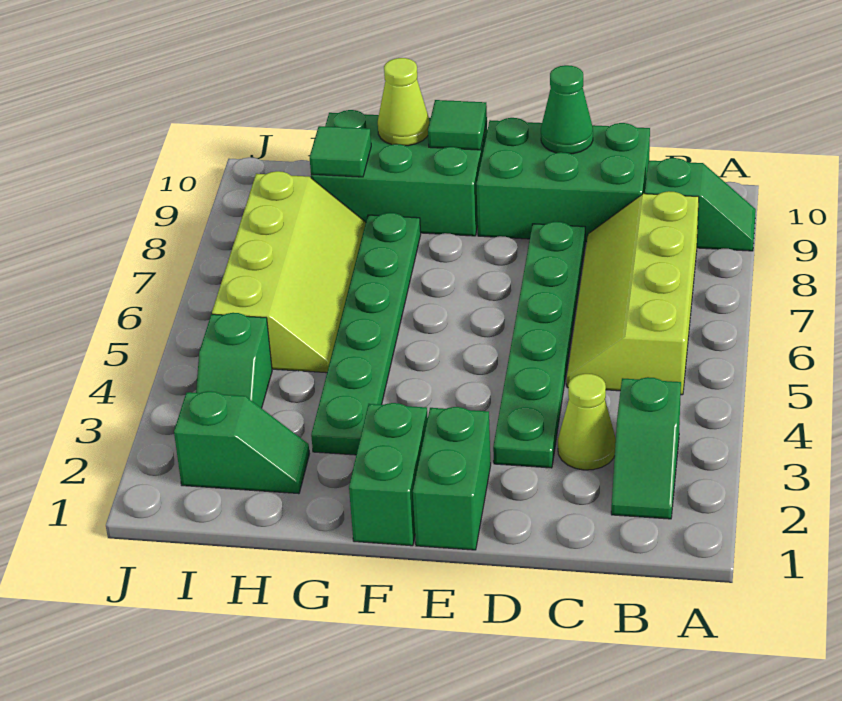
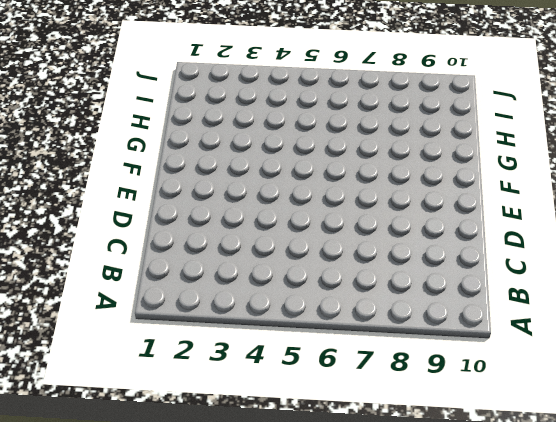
none -> green 1x2 slope [645,158,756,251]
none -> green 1x2 slope [611,377,681,519]
none -> lime 2x4 slope [567,191,699,395]

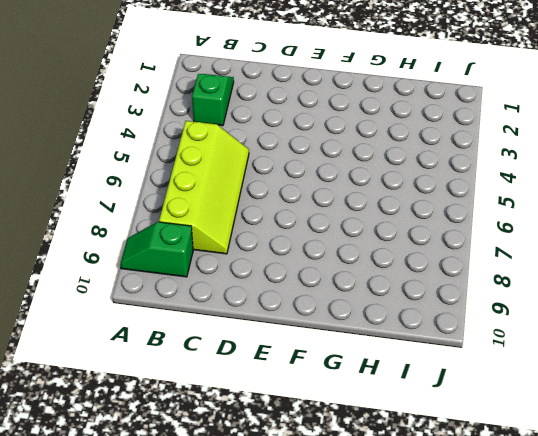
none -> lime 1x1 cone [558,374,616,470]
none -> green 2x3 brick [476,118,650,242]
none -> green 1x6 plate [493,222,585,468]

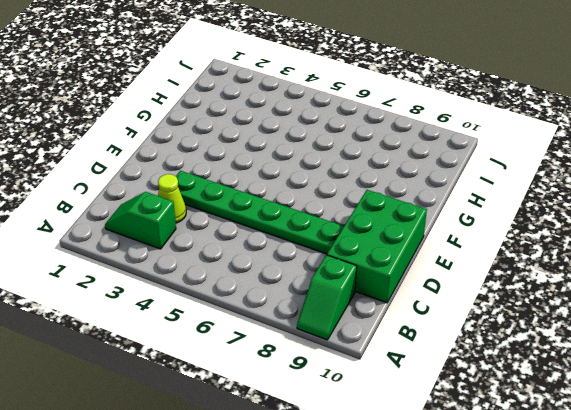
none -> lime 2x4 slope [567,191,699,395]
none -> green 1x2 brick [413,407,491,550]
none -> green 1x2 brick [349,403,428,546]

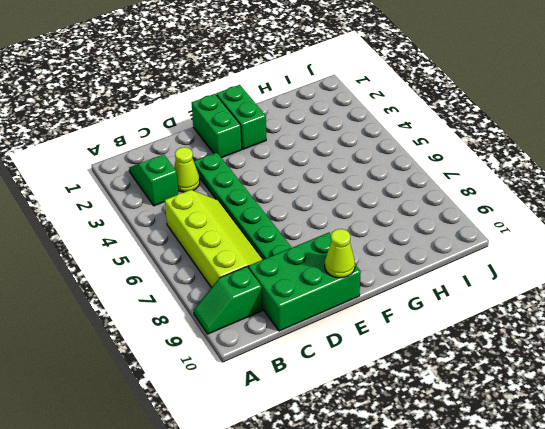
lime 1x1 cone [325,229,355,278] -> lime 1x1 cone moved to [378,58,429,146]
none -> green 2x3 brick [311,110,487,236]
none -> green 1x6 plate [311,213,421,455]
none -> green 1x2 slope [174,391,309,494]

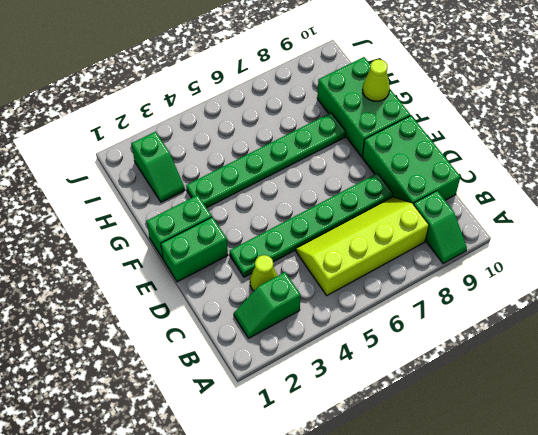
none -> lime 2x4 slope [212,171,366,373]
none -> green 1x2 slope [196,313,272,408]
none -> green 1x1 cone [541,65,593,154]

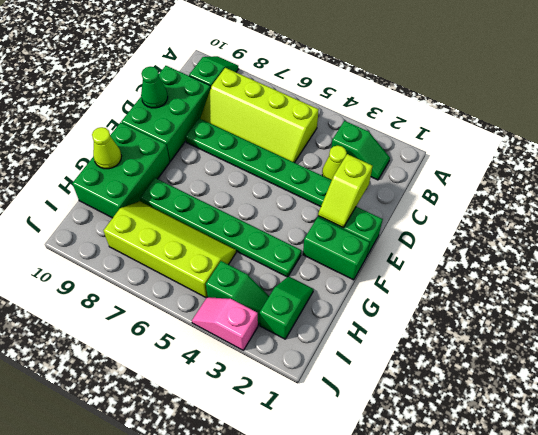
lime 1x2 slope [318,154,373,228] -> none
pink 1x2 slope [192,297,258,350] -> none
none -> green 1x1 tile [428,100,487,150]
none -> green 1x1 tile [310,126,371,177]

